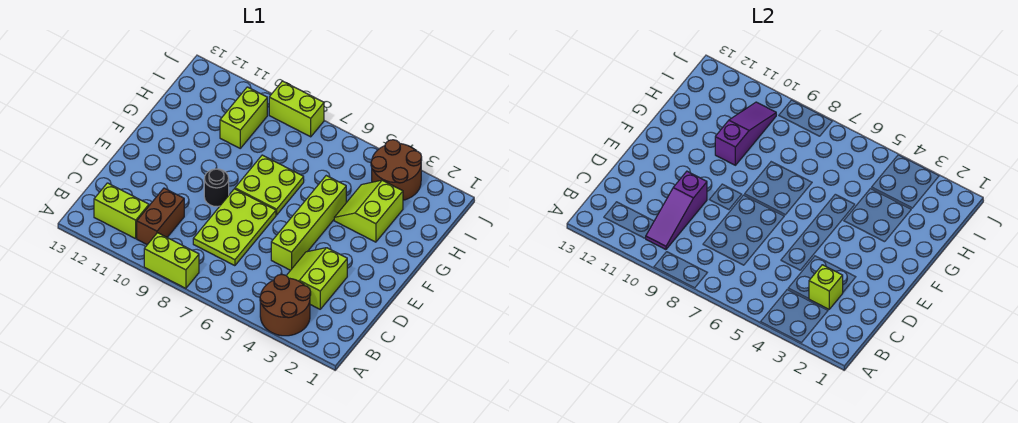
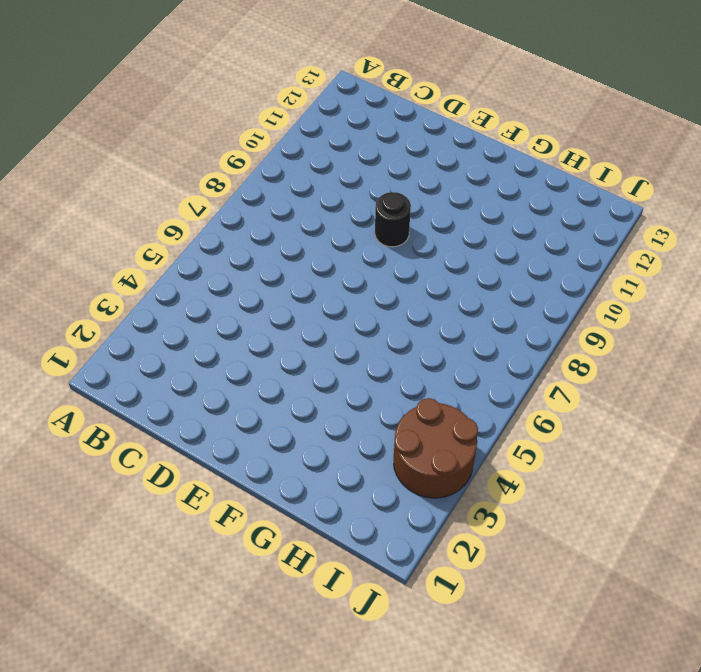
none -> brown 2x2 round brick [260,275,311,336]
none -> lime 1x2 brick [144,233,199,288]
none -> brown 1x2 brick [137,188,184,245]

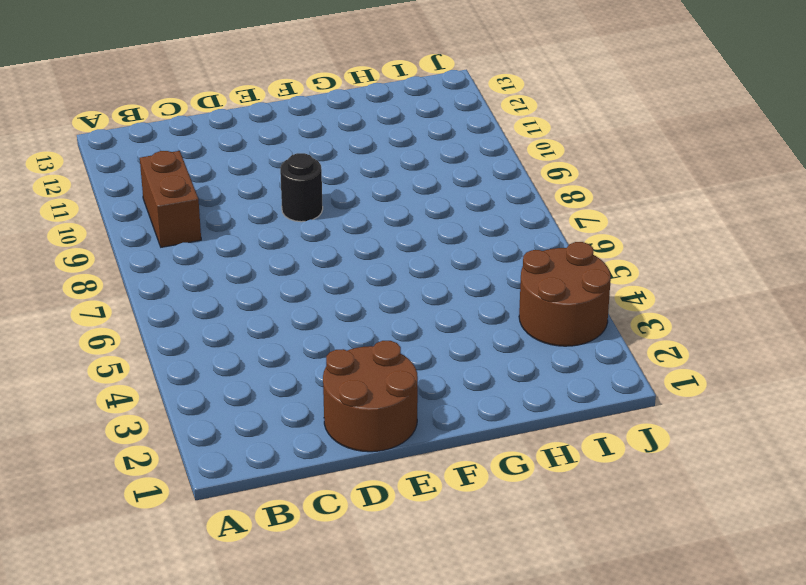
brown 1x2 brick [140,151,201,247] -> brown 1x2 brick turned to [137,188,184,245]
brown 2x2 round brick [323,341,418,452] -> brown 2x2 round brick moved to [260,275,311,336]
none -> lime 1x2 brick [144,233,199,288]
none -> lime 1x2 brick [94,183,149,239]
none -> lime 2x2 slope [286,248,347,309]

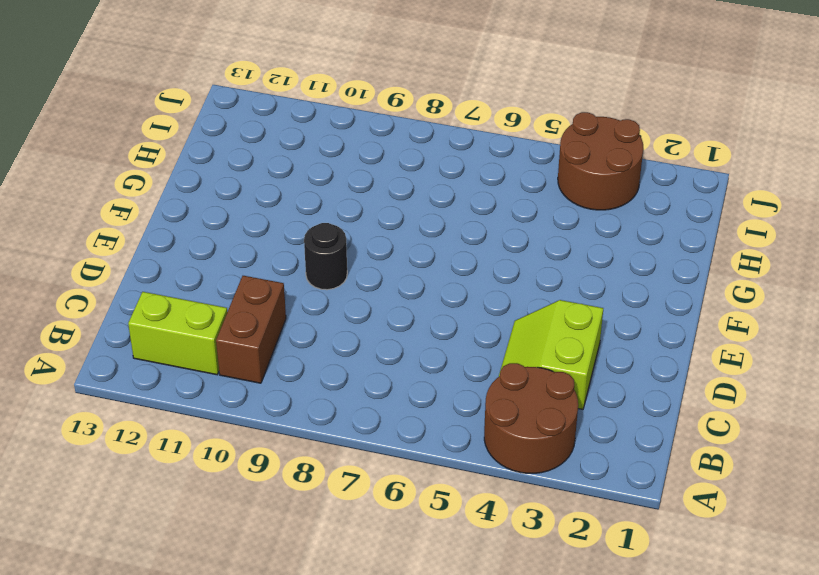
none -> lime 1x2 brick [144,233,199,288]
none -> lime 2x3 plate [193,189,276,266]
none -> lime 1x4 brick [271,176,346,270]

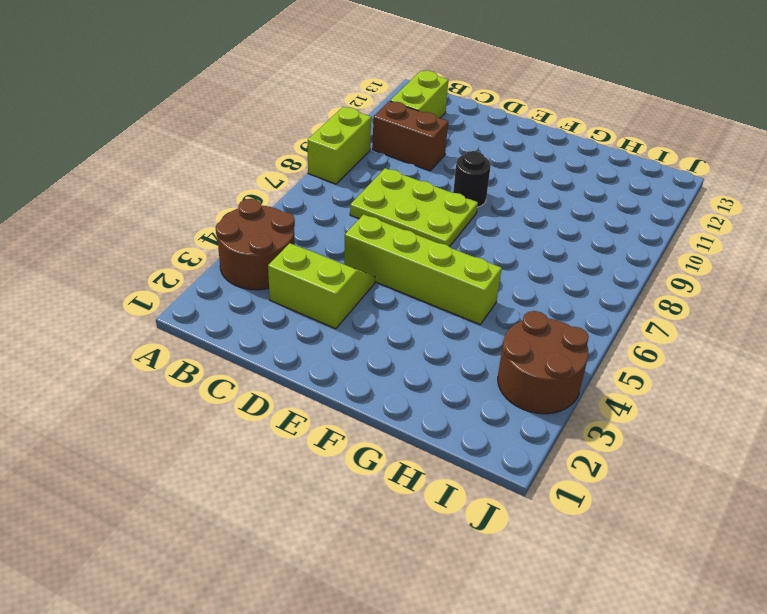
none -> lime 2x2 plate [235,155,304,215]
none -> lime 2x2 slope [334,180,403,242]
none -> lime 1x2 brick [220,87,267,148]

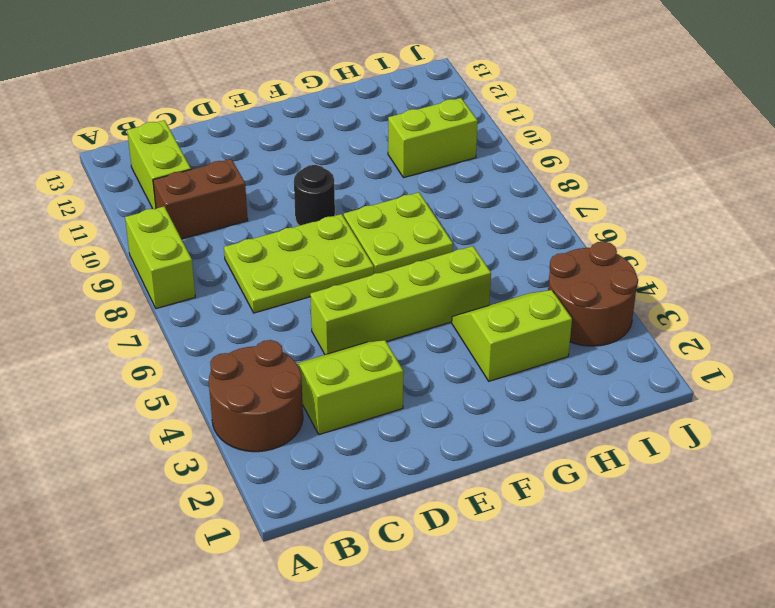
none -> lime 1x2 brick [269,81,324,137]
none -> purple 1x3 slope [646,171,707,250]
none -> lime 1x1 brick [809,265,843,309]

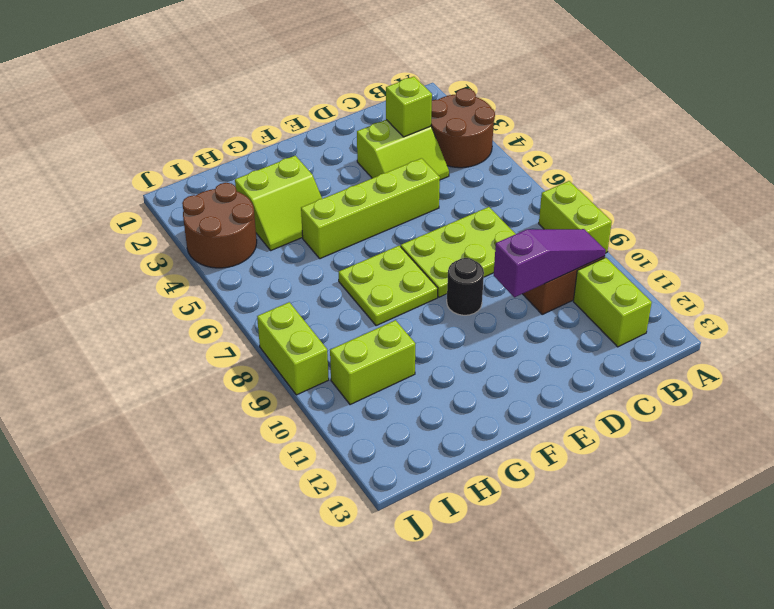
none -> purple 1x3 slope [715,102,776,165]

